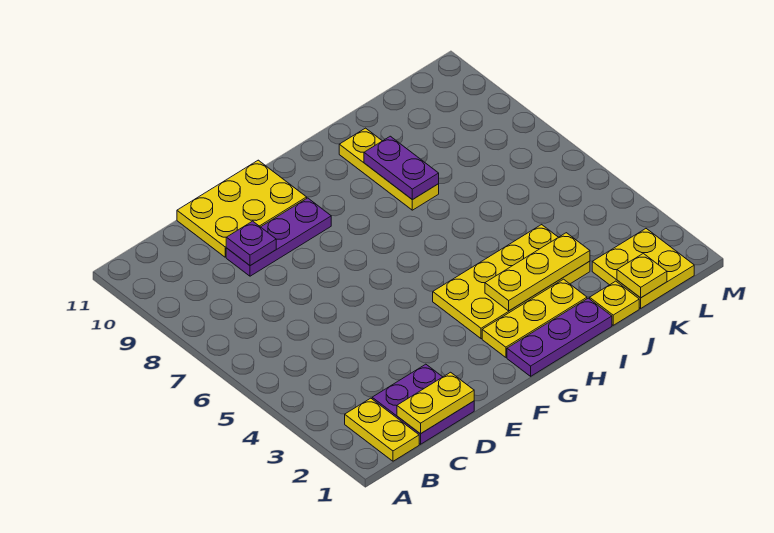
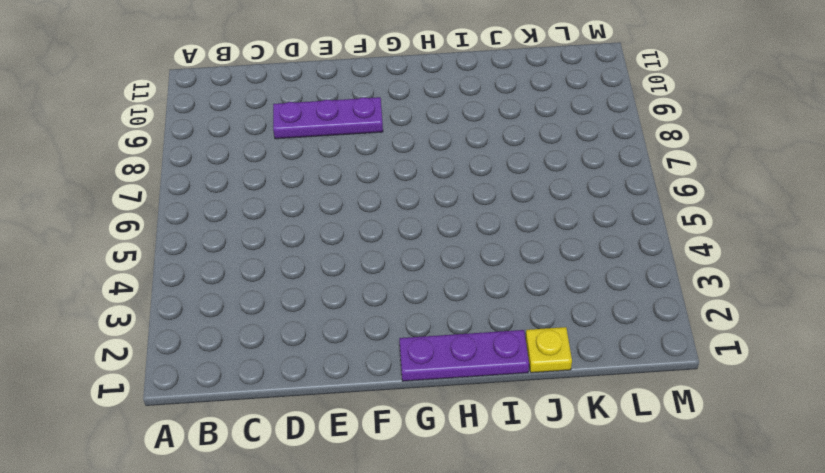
none -> yellow 1x2 plate [345,398,419,461]
none -> purple 2x2 plate [372,364,474,444]
none -> yellow 2x3 plate [177,160,307,257]

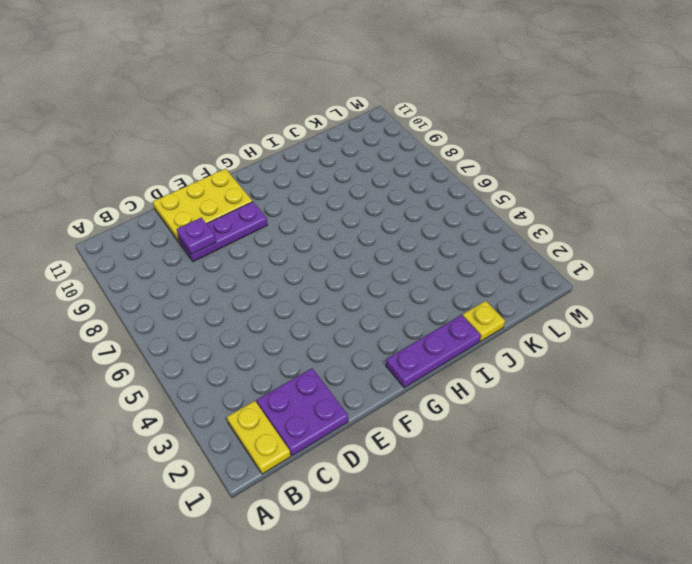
none -> yellow 1x3 plate [482,279,587,357]
none -> yellow 2x4 plate [433,225,590,339]
none -> yellow 1x3 plate [339,128,439,210]

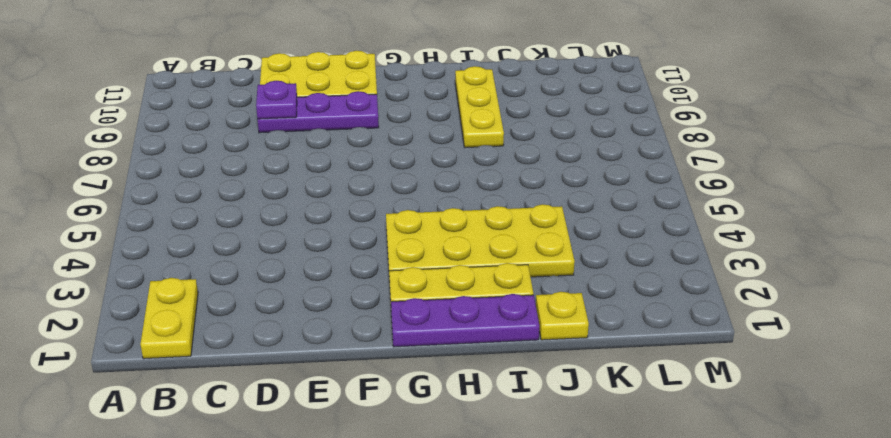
none -> purple 2x2 plate [372,364,474,444]
none -> yellow 2x2 plate [592,229,694,308]
none -> yellow 1x2 plate [397,372,474,434]

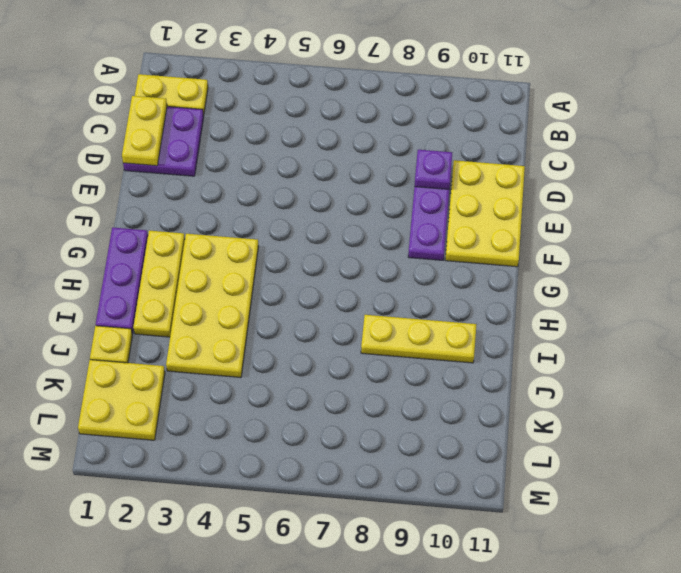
none -> yellow 1x3 plate [485,233,590,311]
none -> purple 1x2 plate [364,136,439,200]
none -> yellow 1x1 plate [617,253,667,298]

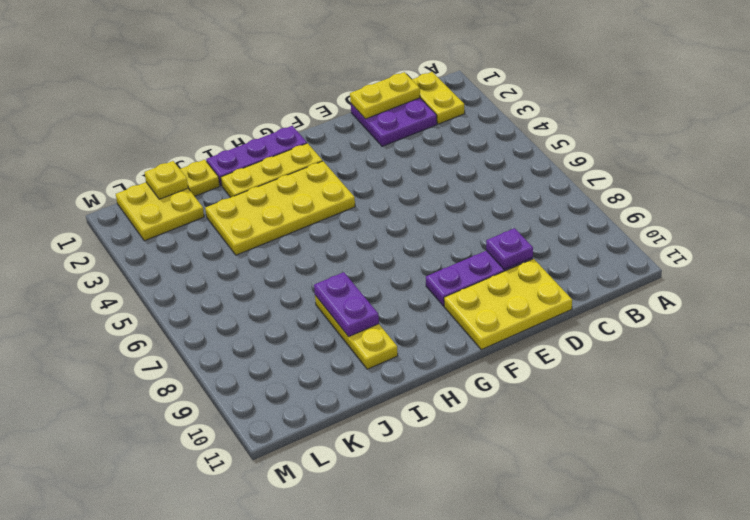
none -> yellow 1x3 plate [485,233,590,311]

